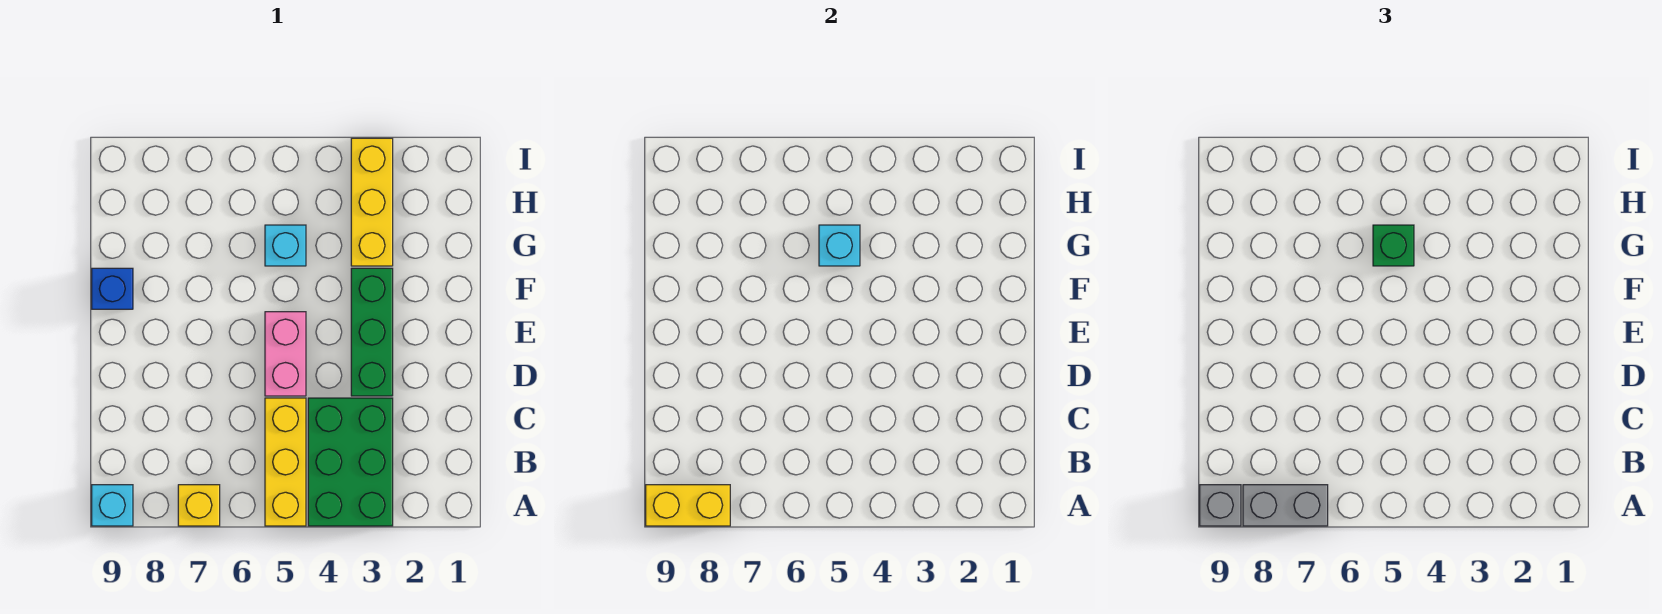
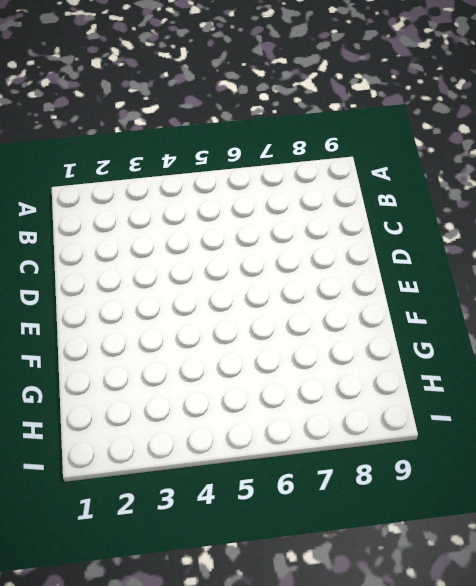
none -> green 2x3 brick [308,398,393,526]
none -> yellow 1x3 brick [265,398,306,526]
none -> yellow 1x1 brick [178,485,220,526]

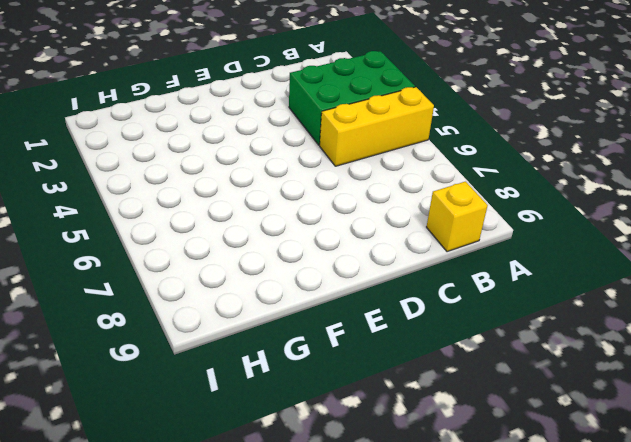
yellow 1x1 brick [427,182,488,252] -> yellow 1x1 brick moved to [178,485,220,526]
none -> cyan 1x1 brick [92,485,133,526]
none -> green 1x3 brick [351,268,393,396]
none -> pink 1x2 brick [265,312,306,396]

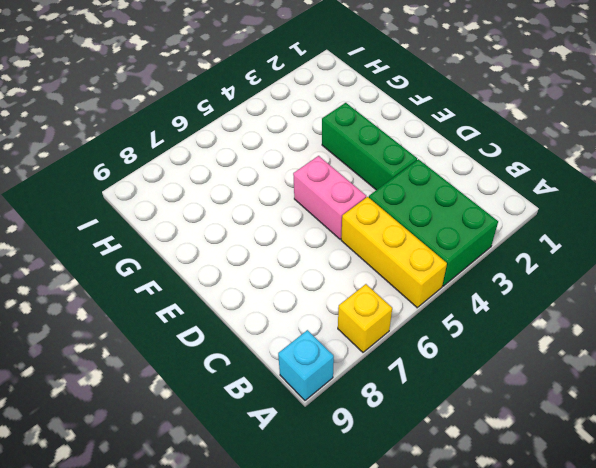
none -> blue 1x1 brick [92,268,133,309]
none -> yellow 1x3 brick [351,138,393,266]
none -> cyan 1x1 brick [265,225,306,266]

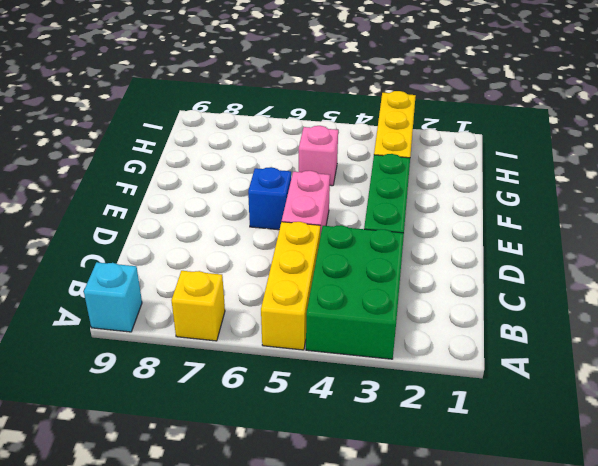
blue 1x1 brick [248,167,291,230] -> blue 1x1 brick moved to [92,268,133,309]
pink 1x1 brick [299,126,338,186] -> cyan 1x1 brick [265,225,306,266]
none -> yellow 1x2 brick [646,485,730,526]
none -> cyan 1x1 brick [819,225,860,266]
none -> grey 1x2 brick [1243,485,1328,526]

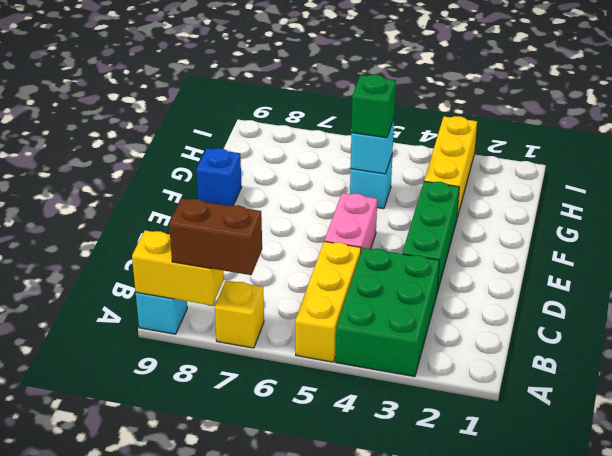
brown 1x2 brick [169,198,262,275] -> grey 1x2 brick [1243,485,1328,526]
none -> grey 1x1 brick [1200,485,1241,526]

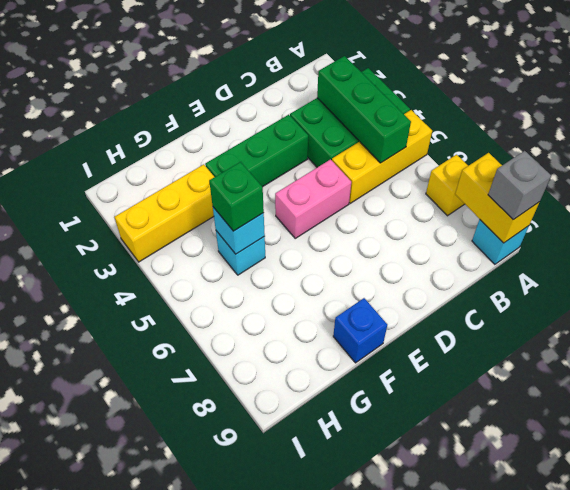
green 1x3 brick [317,56,411,163] -> none
none -> grey 1x2 brick [1243,485,1328,526]

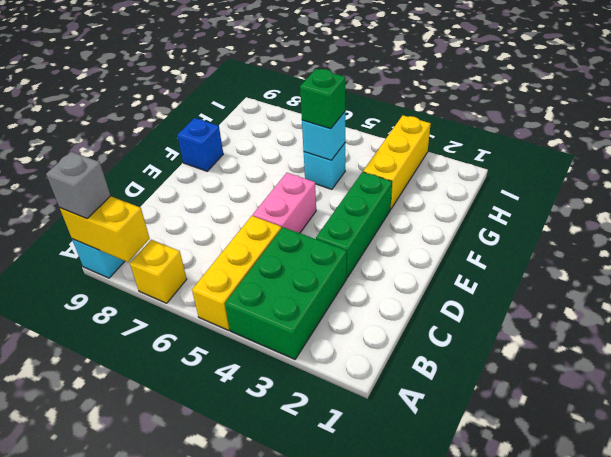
none -> grey 1x2 brick [1243,485,1328,526]

